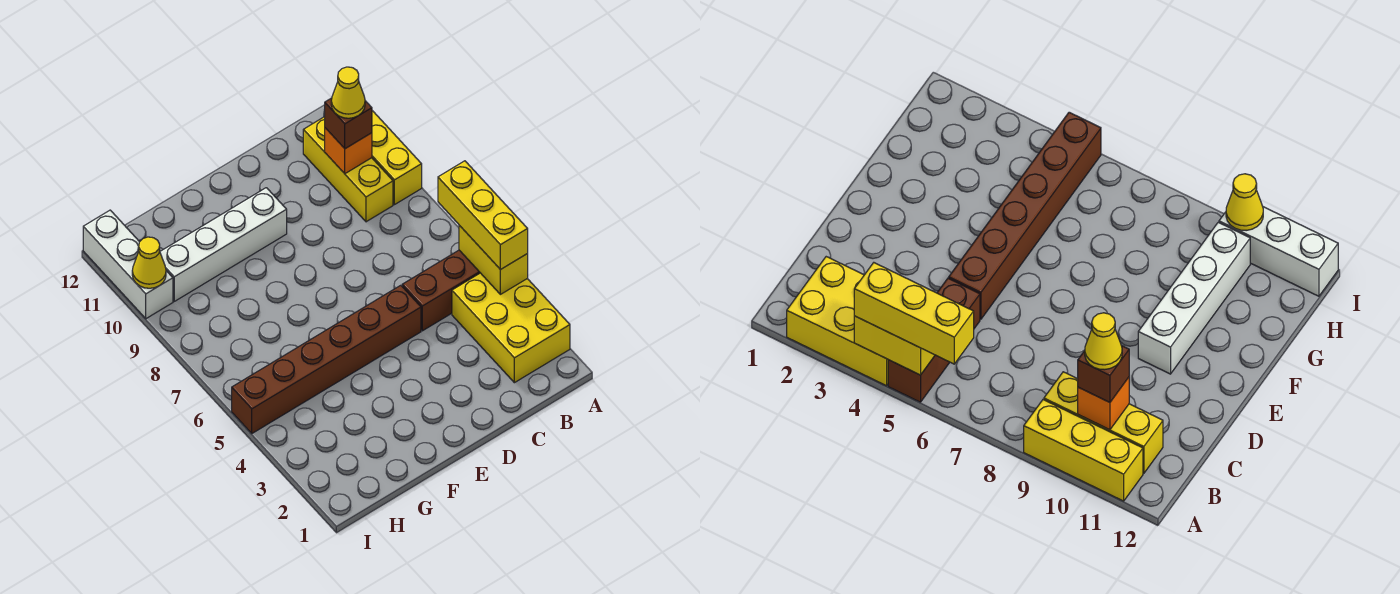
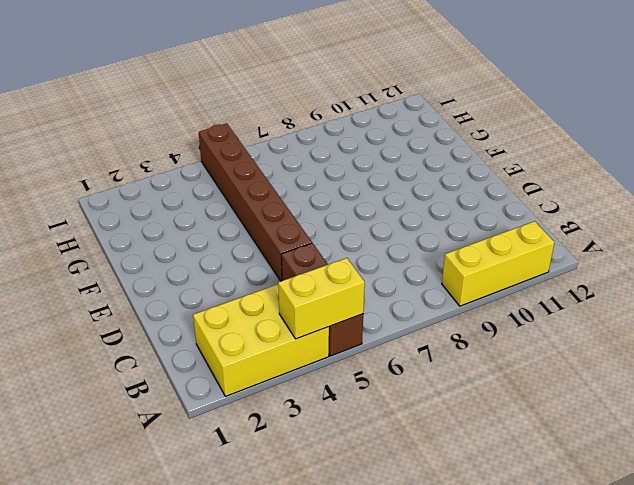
none -> yellow 1x3 brick [303,117,393,222]
none -> white 1x4 brick [160,188,287,301]
none -> white 1x3 brick [83,210,173,319]

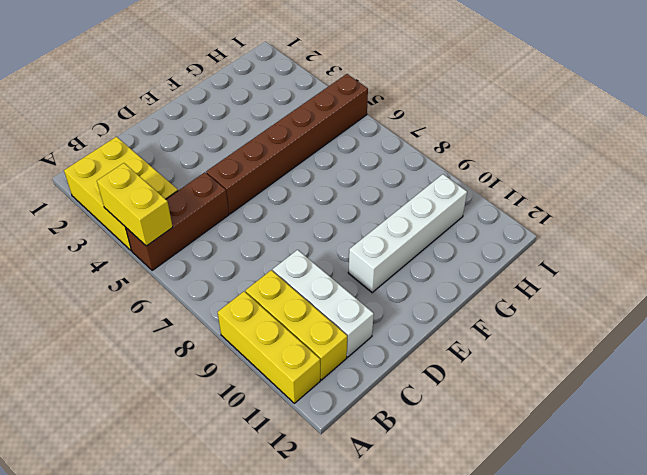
white 1x3 brick [273,250,374,357] -> white 1x3 brick moved to [83,210,173,319]
none -> orange 1x1 brick [325,128,372,174]
none -> yellow 1x1 cone [132,237,166,288]
none -> yellow 1x3 brick [438,161,528,270]

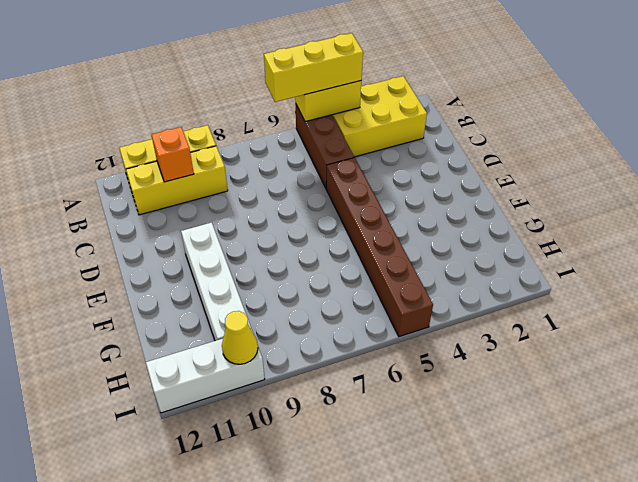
none -> brown 1x1 brick [325,98,372,149]
none -> yellow 1x1 cone [331,67,365,118]

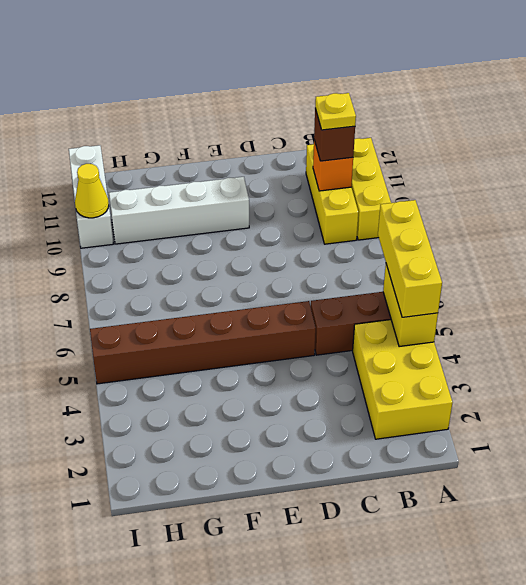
yellow 1x1 plate [315,93,356,130] -> yellow 1x1 cone [331,67,365,118]

